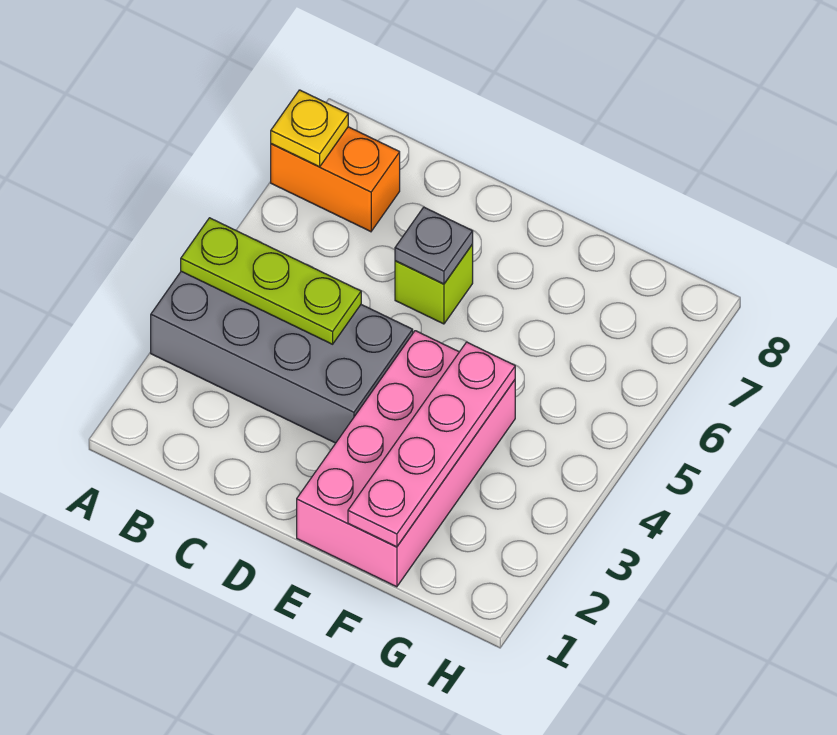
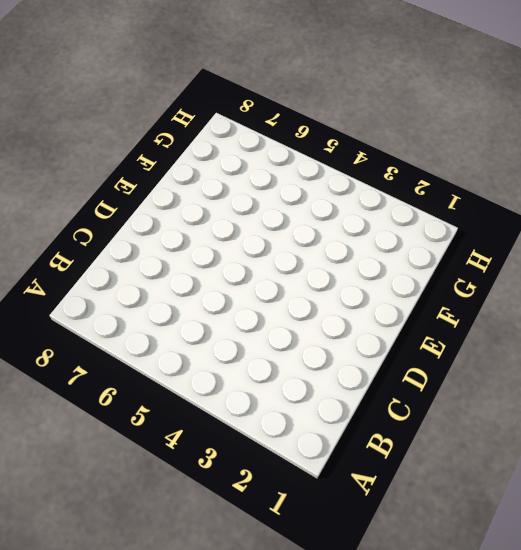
none -> grey 2x4 brick [151,272,413,443]
none -> orange 1x2 brick [271,127,400,232]

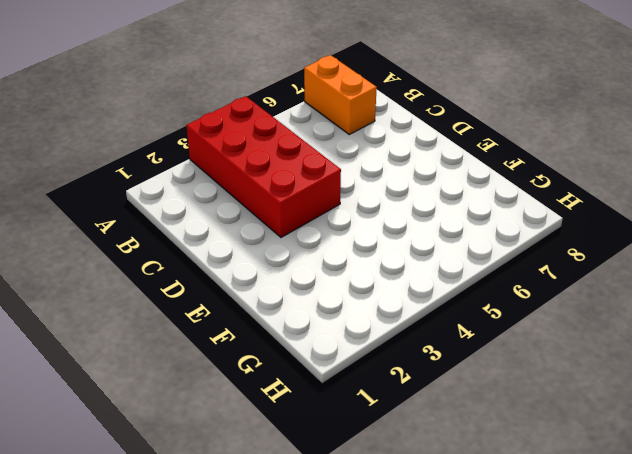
red 2x4 brick [187,96,341,237] -> grey 2x4 brick [151,272,413,443]
none -> lime 1x1 brick [395,244,473,324]
none -> pink 2x4 brick [297,331,515,587]

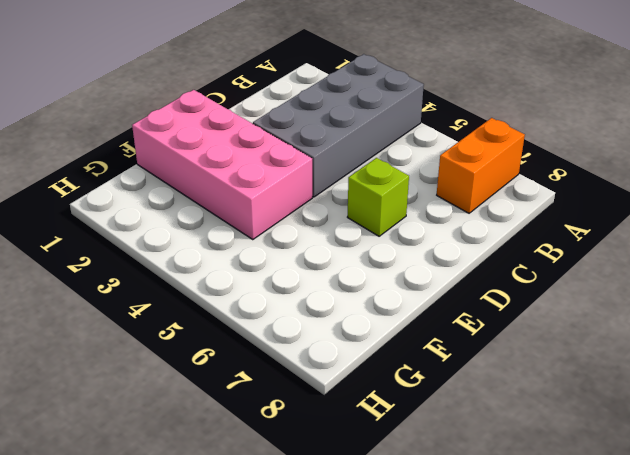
none -> lime 1x3 plate [181,218,361,344]
none -> yellow 1x1 plate [271,90,348,167]

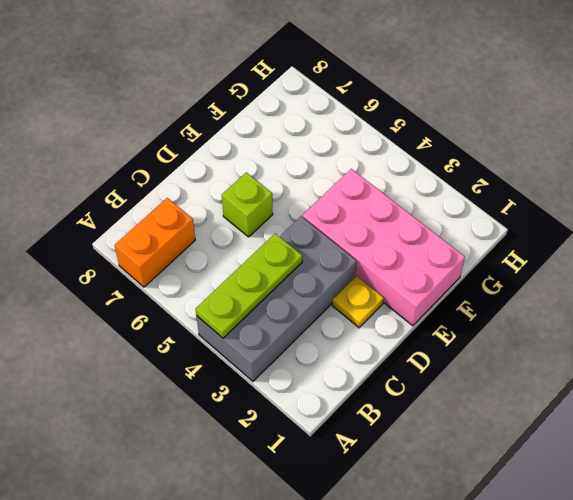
yellow 1x1 plate [332,276,384,328] -> yellow 1x1 plate moved to [271,90,348,167]
none -> grey 1x1 plate [395,207,473,284]
none -> pink 1x4 plate [348,342,515,547]

